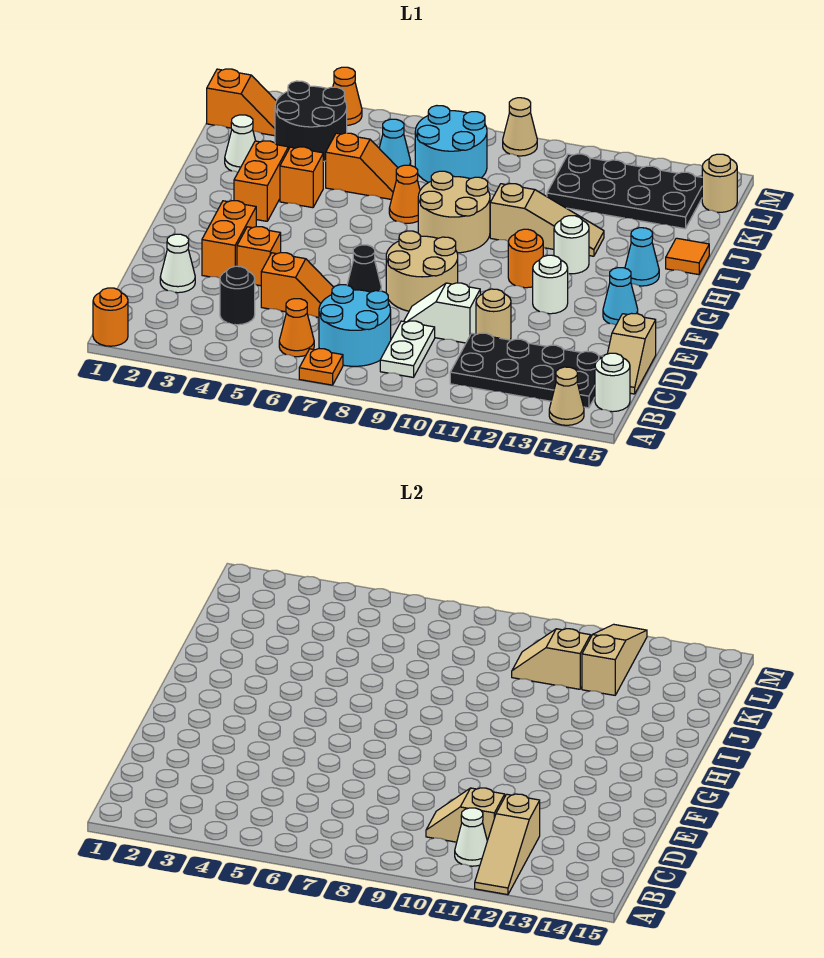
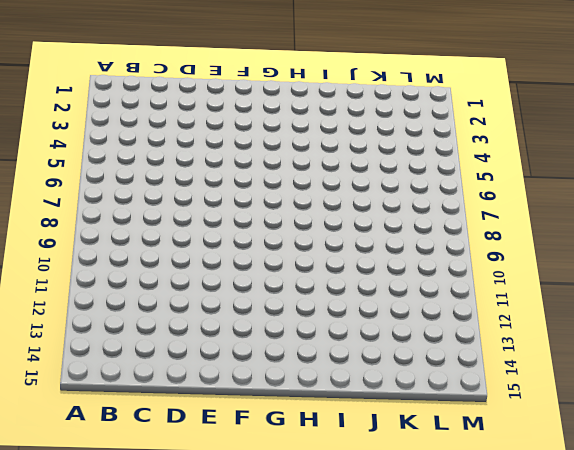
none -> orange 1x1 round brick [93,288,128,346]
none -> orange 1x1 plate [299,349,343,385]
none -> tan 1x1 cone [549,367,584,425]
none -> orange 1x1 cone [279,299,314,357]

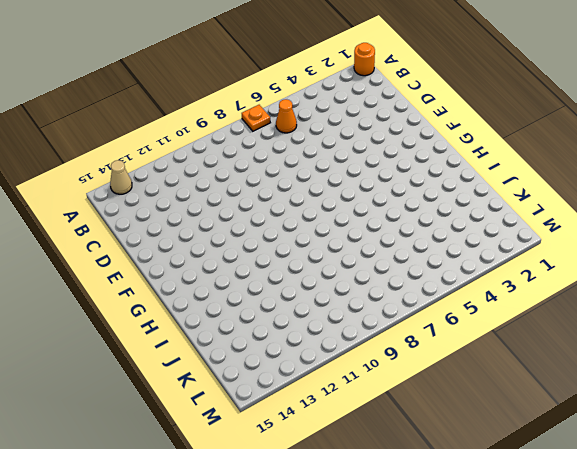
none -> cyan 2x2 round brick [319,285,391,366]
none -> white 1x2 plate [380,321,435,377]
none -> black 2x4 plate [450,333,603,408]
none -> white 1x1 round brick [595,353,630,412]

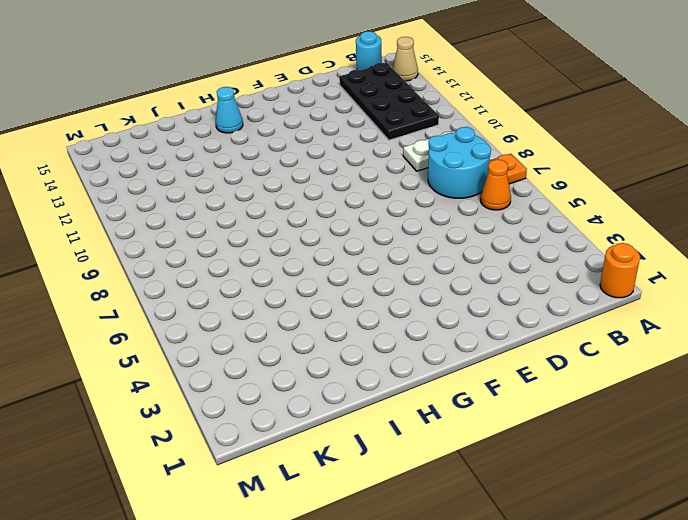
cyan 1x1 round brick [356,31,382,70] -> white 1x1 round brick [595,353,630,412]
none -> black 1x1 round brick [220,266,255,325]
none -> tan 1x2 slope [607,313,656,394]
none -> white 1x1 cone [160,234,195,293]
none -> orange 1x2 slope [261,253,334,317]

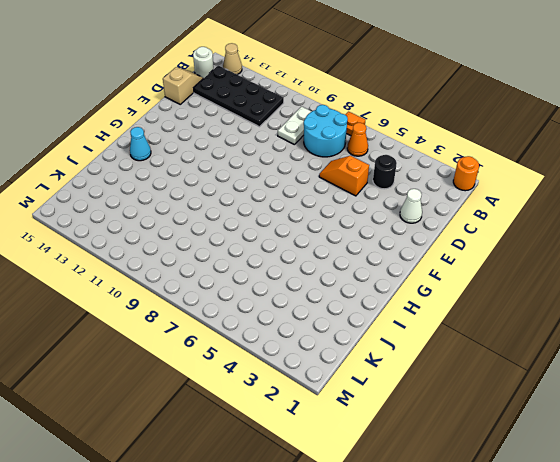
none -> white 1x2 slope [404,283,480,343]
none -> tan 1x1 round brick [476,289,511,340]
none -> orange 1x2 brick [202,201,256,278]
none -> orange 1x1 brick [237,227,281,286]

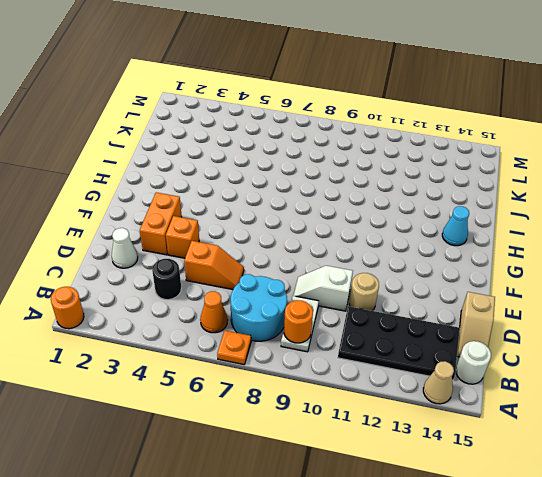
orange 1x1 round brick [284,300,313,343] -> orange 1x1 round brick moved to [508,229,543,288]
none -> black 1x1 cone [347,245,381,292]
none -> tan 2x2 round brick [386,231,458,311]
none -> white 1x1 round brick [533,255,568,314]
none -> cyan 1x1 cone [603,268,638,325]

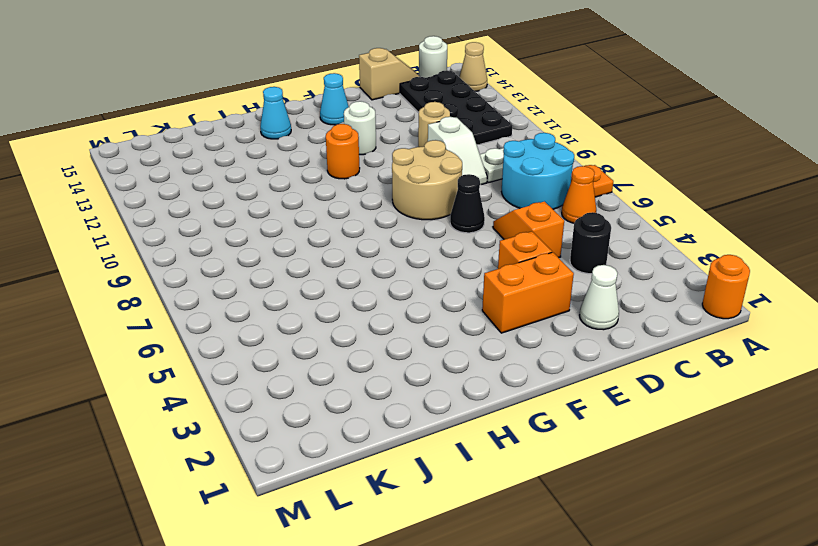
none -> orange 1x2 brick [234,141,288,221]
none -> tan 2x2 round brick [418,171,490,253]
none -> white 1x1 round brick [554,216,589,274]
none -> orange 1x1 brick [280,147,323,208]

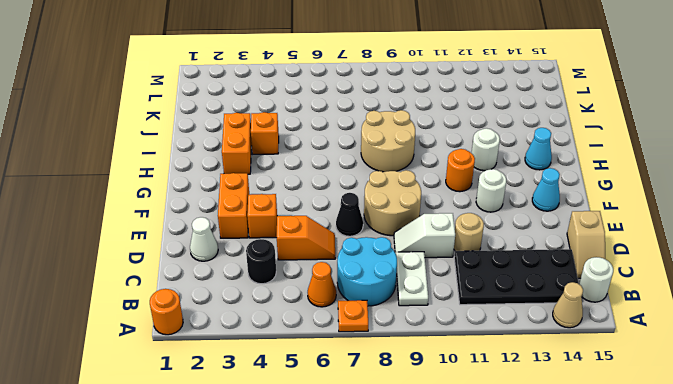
none -> orange 1x1 cone [389,165,420,223]
none -> tan 1x3 slope [490,183,604,256]
none -> orange 1x1 tile [666,238,709,275]
none -> white 1x1 cone [225,115,255,172]

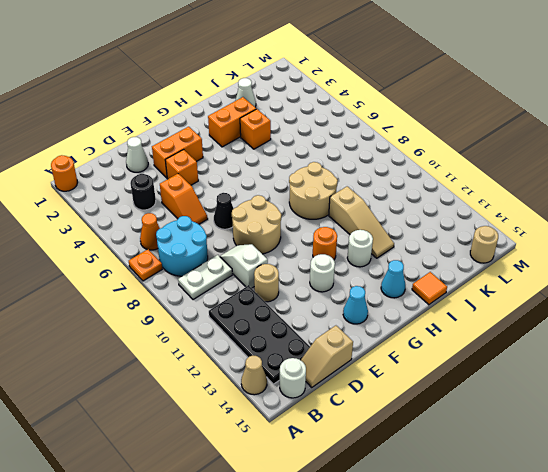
none -> orange 1x1 cone [389,165,420,223]
none -> orange 1x2 slope [326,133,398,199]
none -> black 2x2 round brick [275,81,347,162]
none -> cyan 1x1 cone [379,119,411,168]

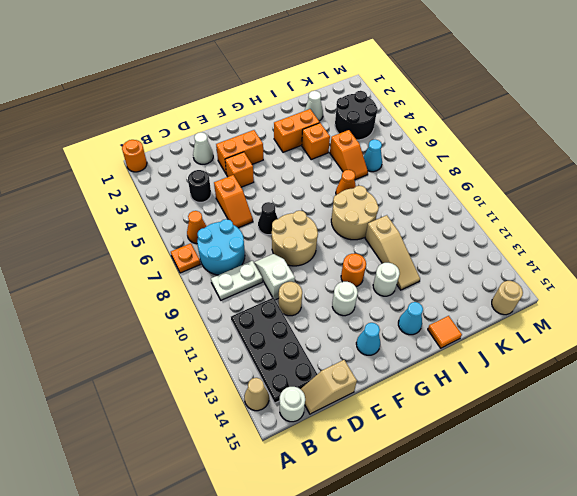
none -> cyan 2x2 round brick [415,106,487,182]
none -> black 2x4 plate [547,154,702,229]
none -> orange 1x2 slope [207,69,276,136]
none -> orange 1x1 cone [333,67,362,125]

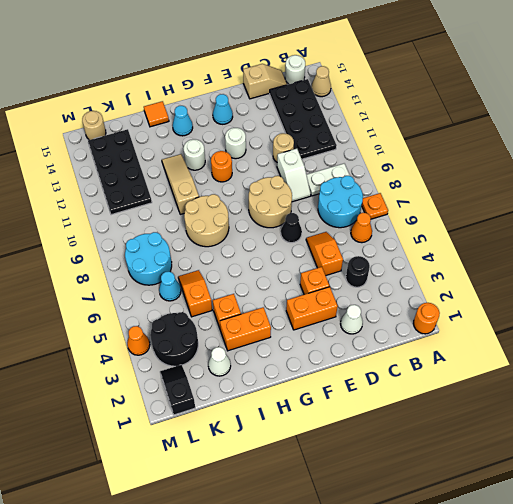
black 1x2 slope [160,365,195,415] -> orange 1x2 slope [207,69,276,136]
none -> orange 1x1 cone [389,165,420,223]
none -> tan 1x1 cone [503,98,537,156]
none -> tan 1x3 slope [475,794,540,895]
none -> white 1x1 cone [455,808,487,866]

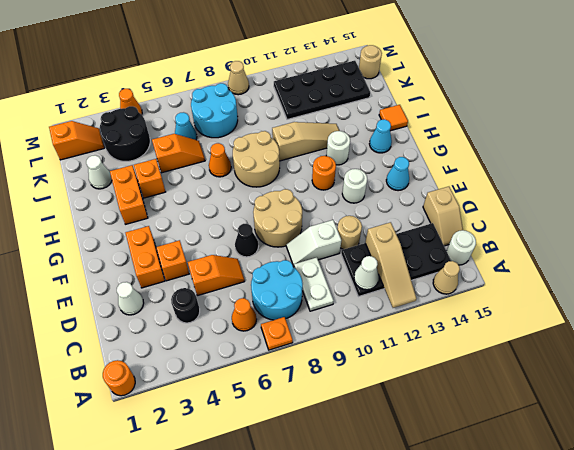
none -> tan 1x2 slope [426,788,505,842]
none -> tan 1x2 slope [512,629,591,689]
none -> tan 1x3 slope [582,624,647,695]

